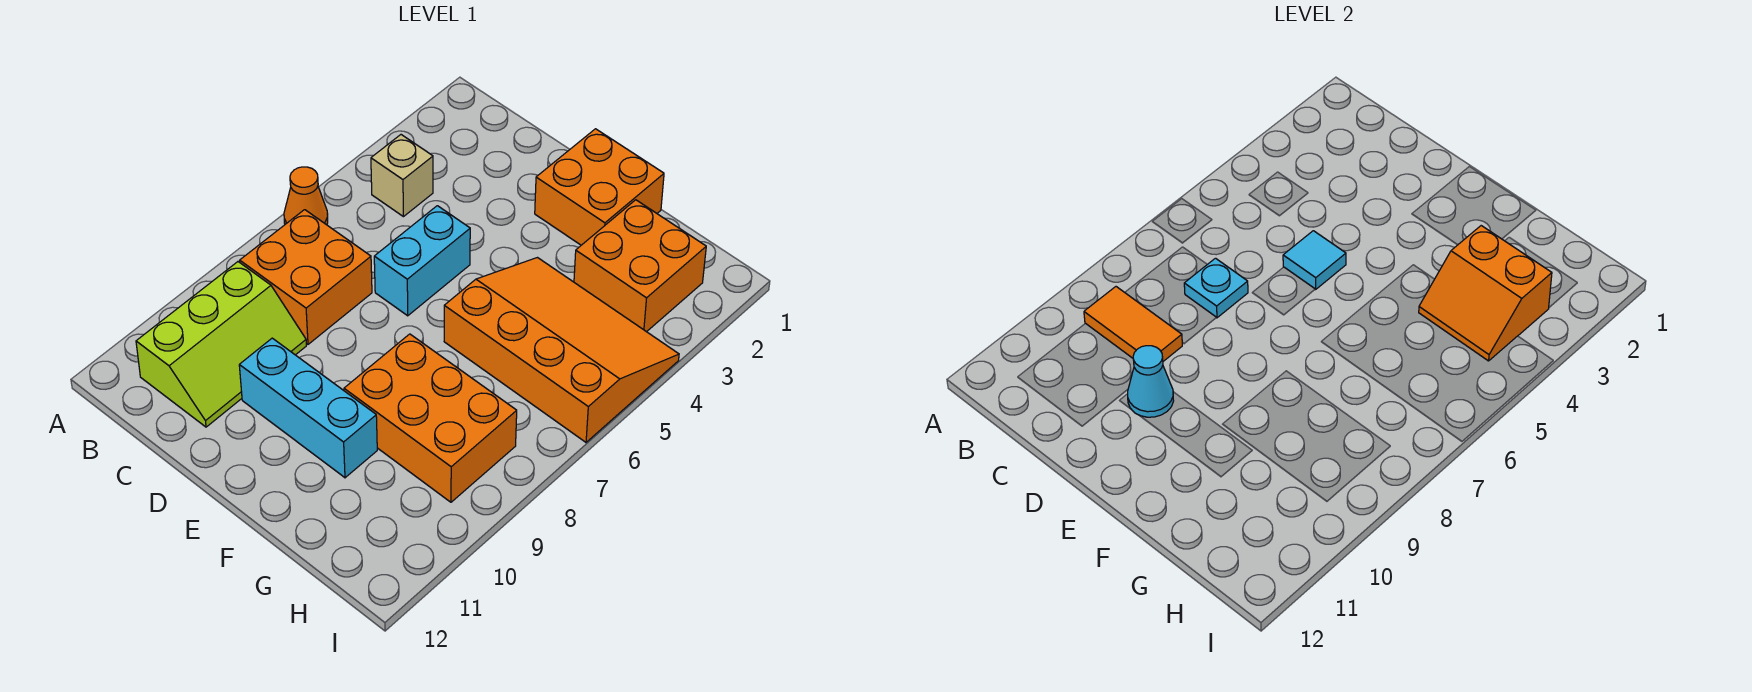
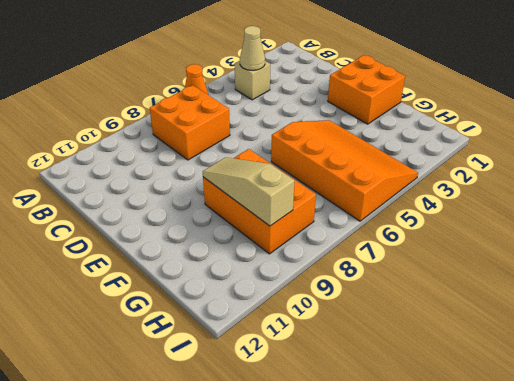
tan 1x1 cone [240,26,265,70] -> none
tan 1x3 slope [203,157,294,226] -> none
none -> lime 2x3 slope [136,262,306,427]
none -> cyan 1x2 brick [374,206,470,316]
none -> cyan 1x3 brick [239,338,377,478]

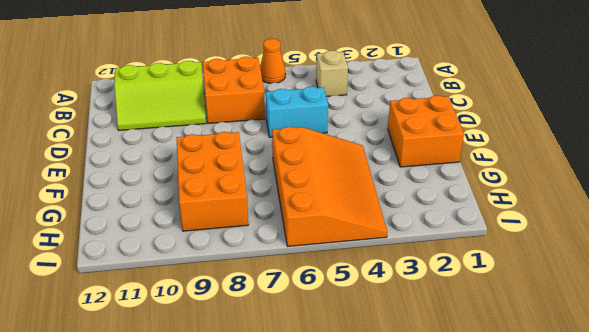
none -> cyan 1x3 brick [239,338,377,478]
none -> orange 2x2 brick [574,200,706,332]
none -> orange 1x2 tile [1084,287,1182,361]

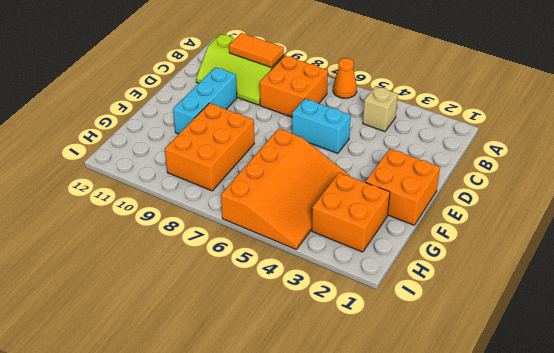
orange 1x2 tile [229,33,284,67] -> orange 1x2 tile turned to [1084,287,1182,361]
none -> cyan 1x1 plate [1184,258,1248,318]
none -> cyan 1x1 tile [1283,231,1346,289]
none -> cyan 1x1 cone [1128,346,1174,417]

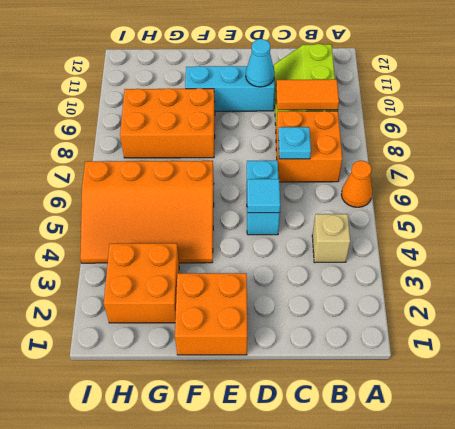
none -> orange 2x2 slope [1419,226,1552,361]

